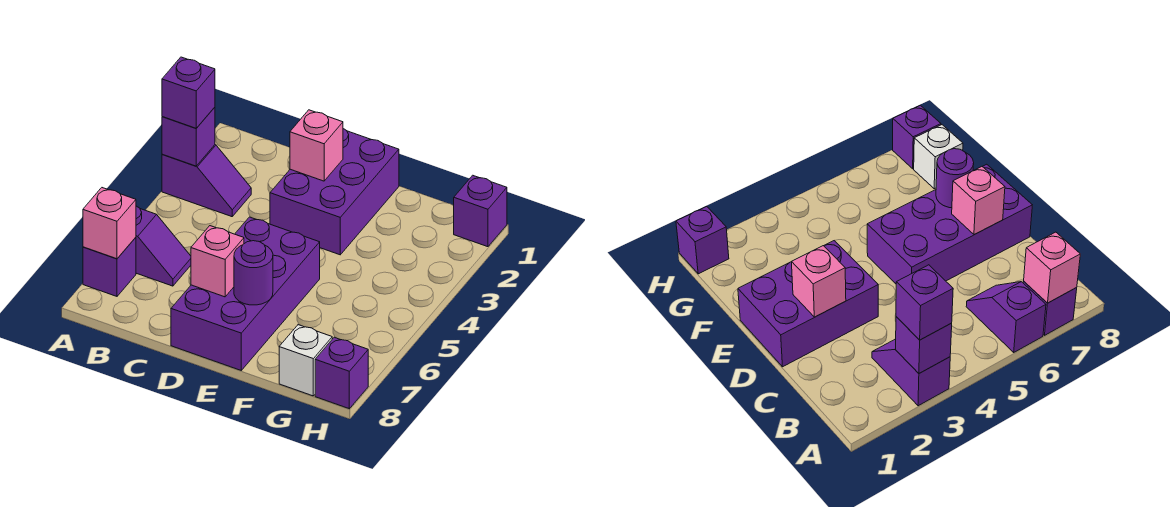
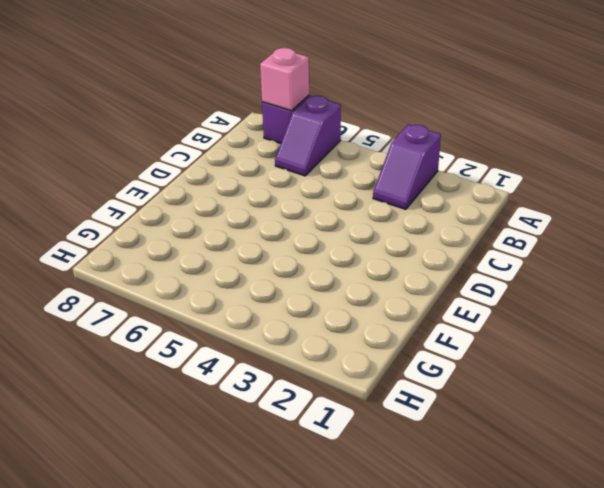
none -> purple 2x3 brick [270,129,399,255]
none -> purple 2x4 brick [171,217,320,370]
none -> white 1x1 brick [279,325,332,396]

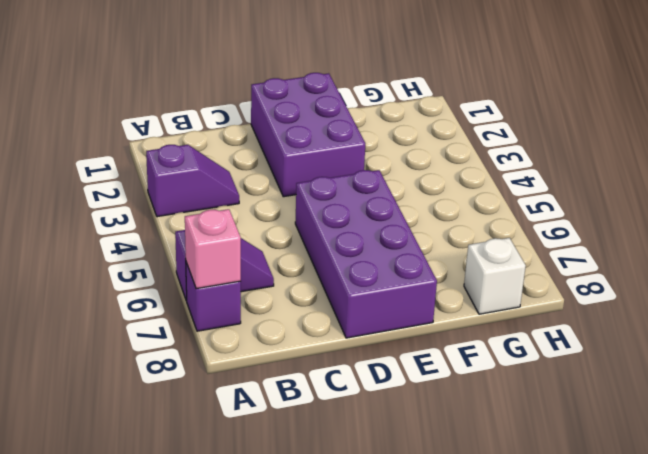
none -> purple 1x1 brick [454,175,507,247]
none -> purple 1x1 brick [315,337,368,409]
none -> purple 1x1 brick [162,107,215,166]

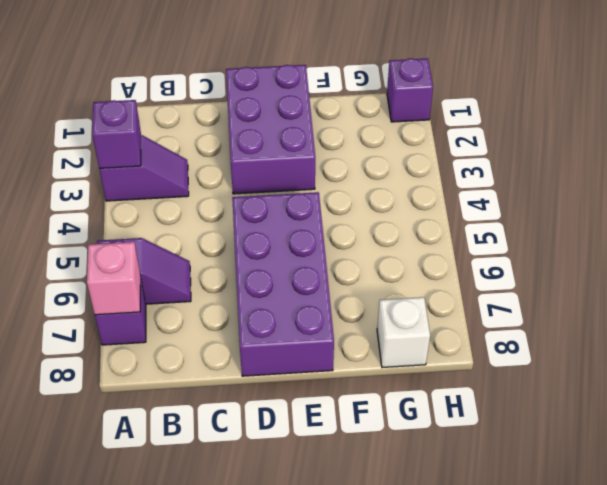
none -> purple 1x1 brick [315,337,368,409]
none -> pink 1x1 brick [290,110,343,181]
none -> pink 1x1 brick [191,226,244,297]

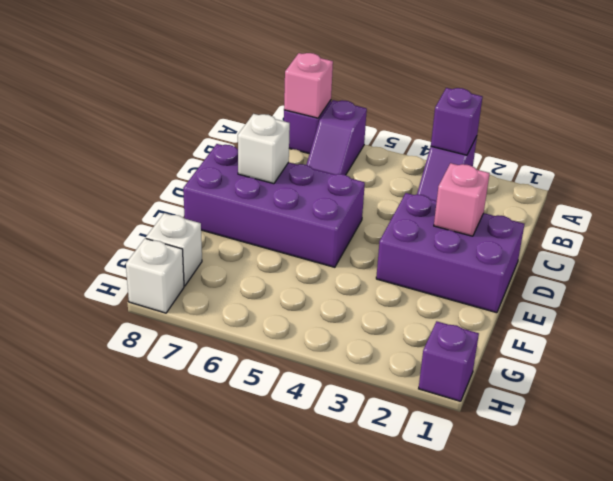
white 1x1 brick [238,114,290,184] -> pink 1x1 brick [191,226,244,297]
white 1x1 brick [126,238,184,313] -> purple 1x1 brick [315,337,368,409]
none -> purple 1x1 round brick [234,241,273,305]
none -> purple 1x1 brick [162,57,215,128]

